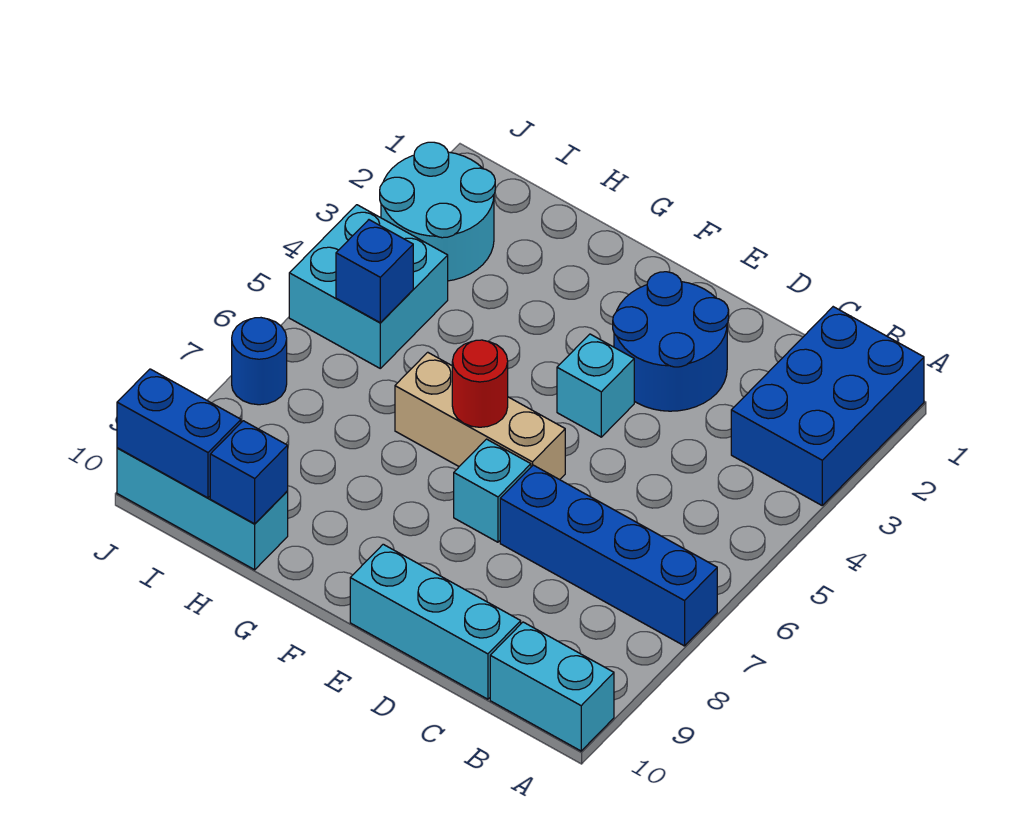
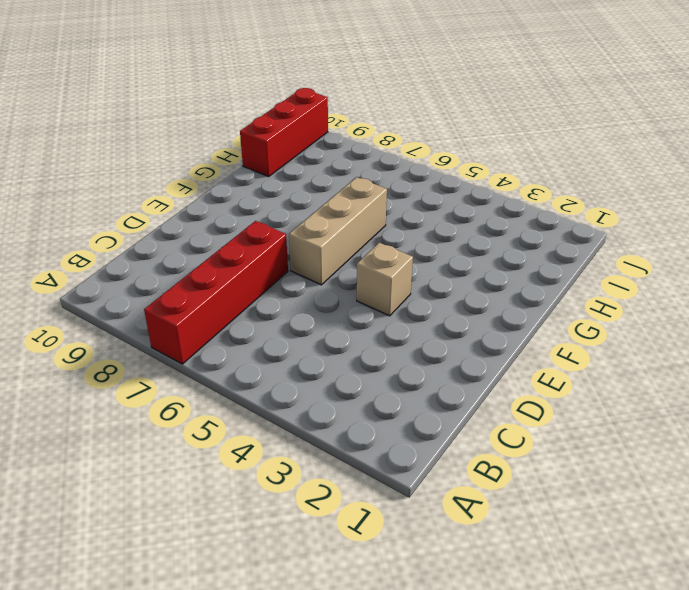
red 1x4 brick [144,221,288,364] -> blue 1x4 brick [500,465,717,646]
tan 1x1 brick [357,243,413,316] -> cyan 1x1 brick [557,334,634,437]
red 1x3 brick [240,88,328,177] -> cyan 1x3 brick [117,448,288,570]
none -> blue 2x3 brick [731,307,924,505]
none -> cyan 1x2 brick [490,622,614,751]
none -> cyan 1x3 brick [350,544,521,699]

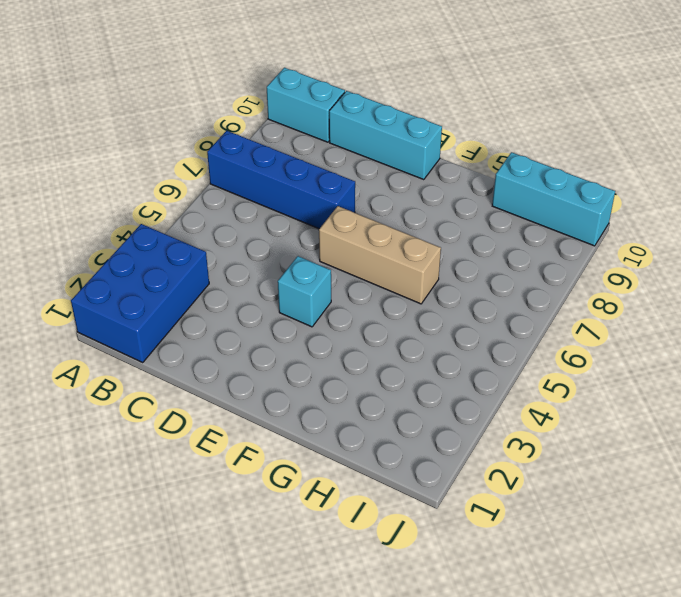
none -> blue 2x2 round brick [613,272,729,411]
none -> cyan 1x1 brick [454,439,531,542]
none -> cyan 2x2 round brick [380,142,495,281]

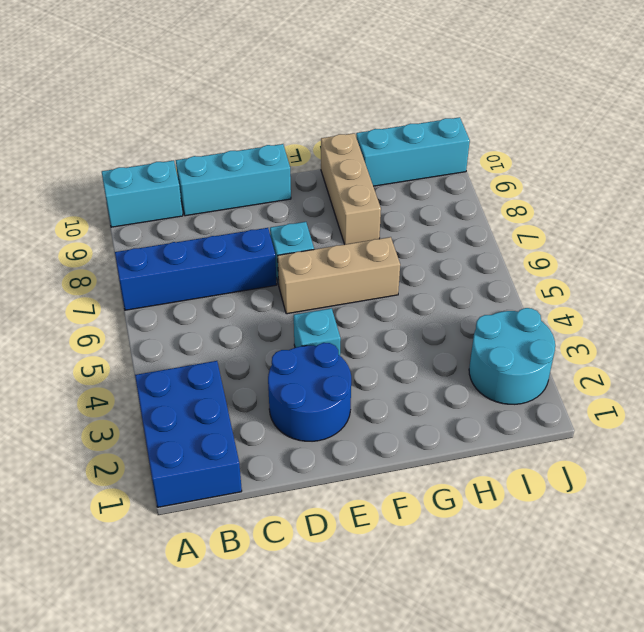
tan 1x3 brick [321,133,381,244] -> none
none -> cyan 2x2 brick [289,205,448,368]
none -> blue 1x1 round brick [232,318,287,405]
none -> red 1x1 round brick [452,340,508,427]

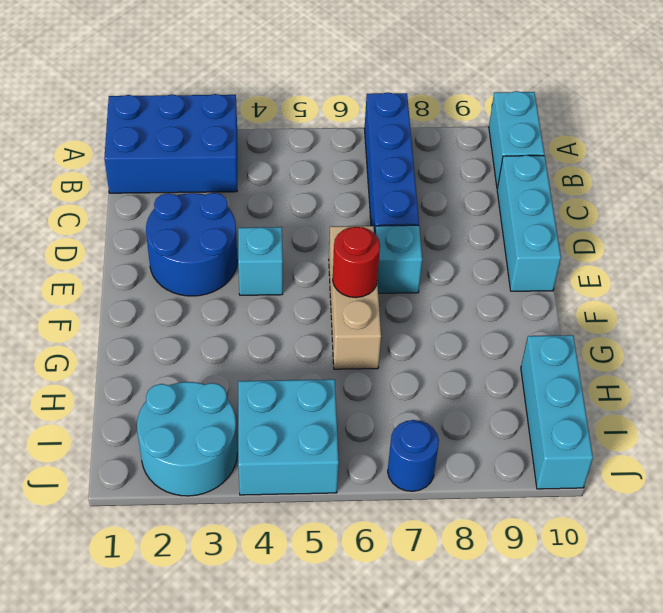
none -> blue 1x1 brick [210,421,288,524]
none -> blue 1x1 brick [336,220,413,323]
none -> blue 1x2 brick [117,369,241,498]

